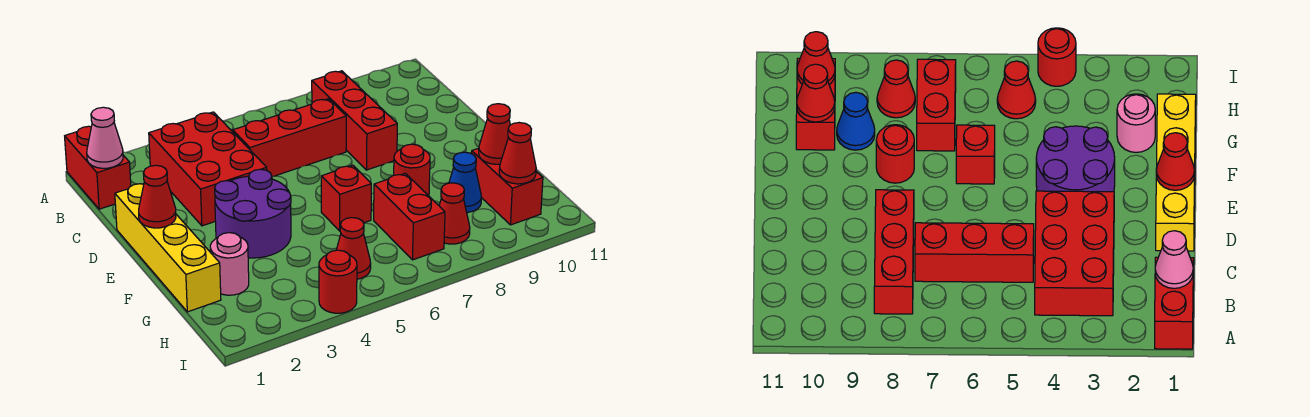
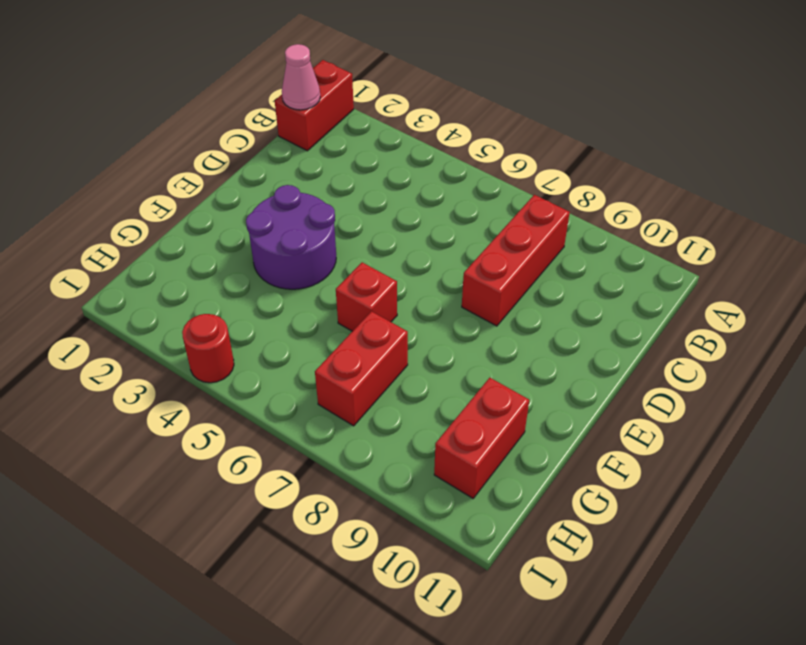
none -> red 2x3 brick [149,112,267,226]
none -> red 1x3 brick [233,99,346,177]
none -> yellow 1x4 brick [115,184,221,312]

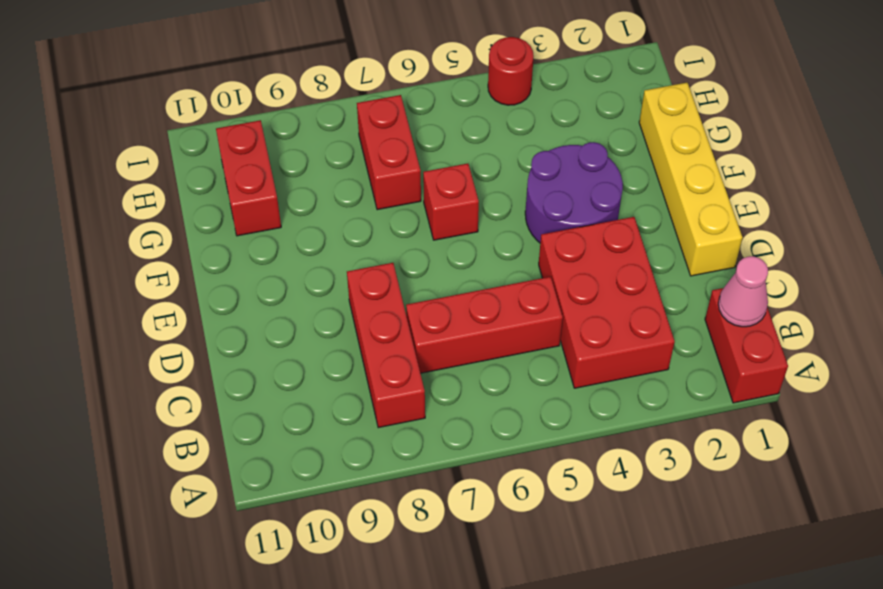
none -> red 1x1 round brick [394,144,430,196]
none -> pink 1x1 round brick [210,233,249,295]
none -> blue 1x1 cone [449,152,481,213]

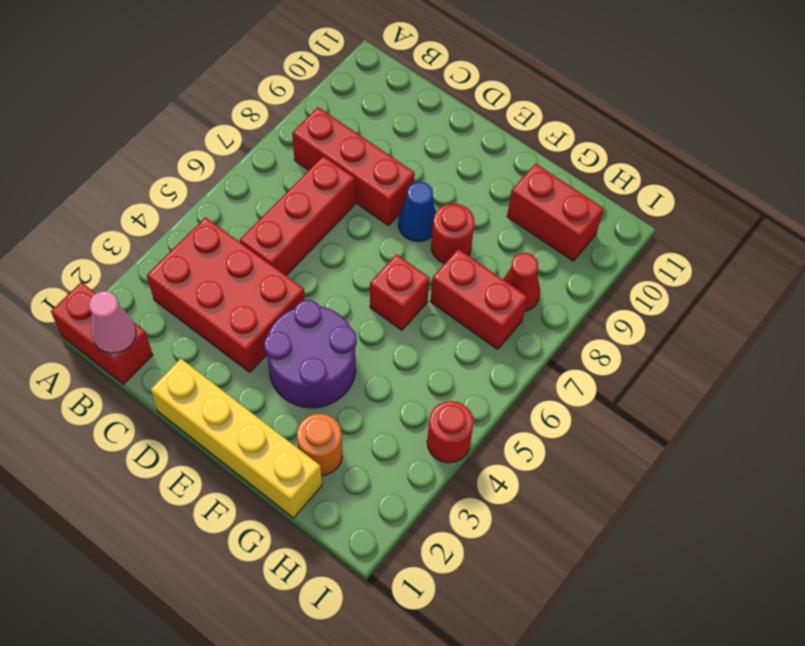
blue 1x1 cone [398,182,436,242] -> blue 1x1 cone moved to [449,152,481,213]
orange 1x1 round brick [297,414,342,475] -> pink 1x1 round brick [210,233,249,295]
none -> red 1x1 cone [337,218,371,279]
none -> red 1x1 cone [139,165,176,228]
none -> red 1x1 cone [479,104,510,164]

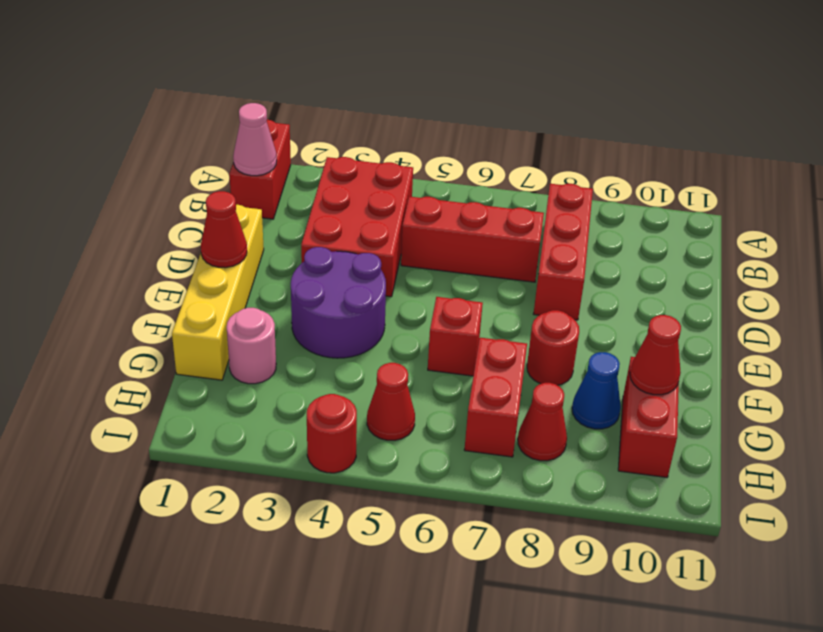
none -> red 1x1 cone [499,123,536,184]

